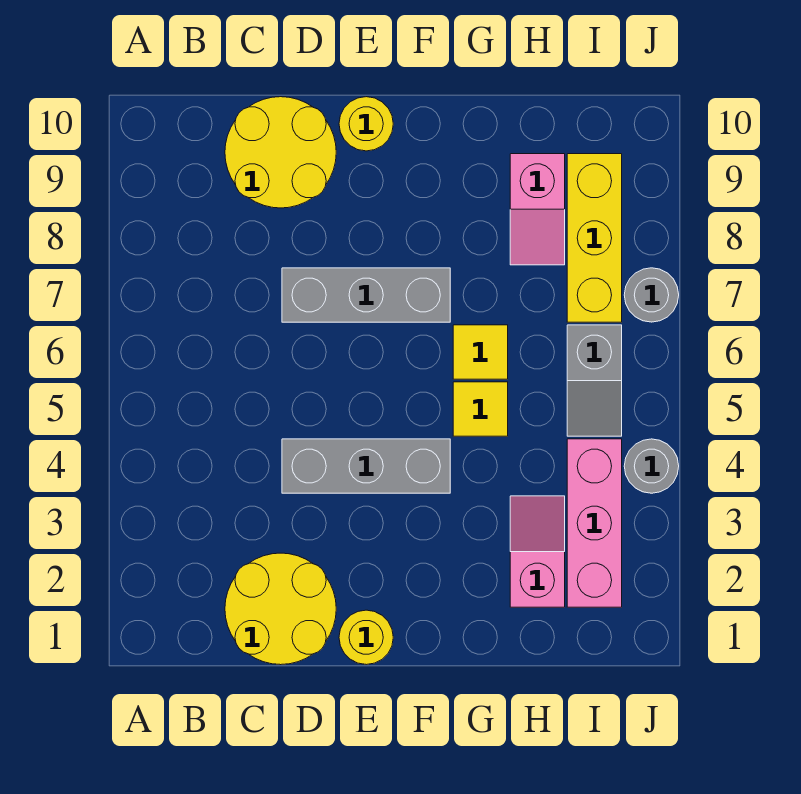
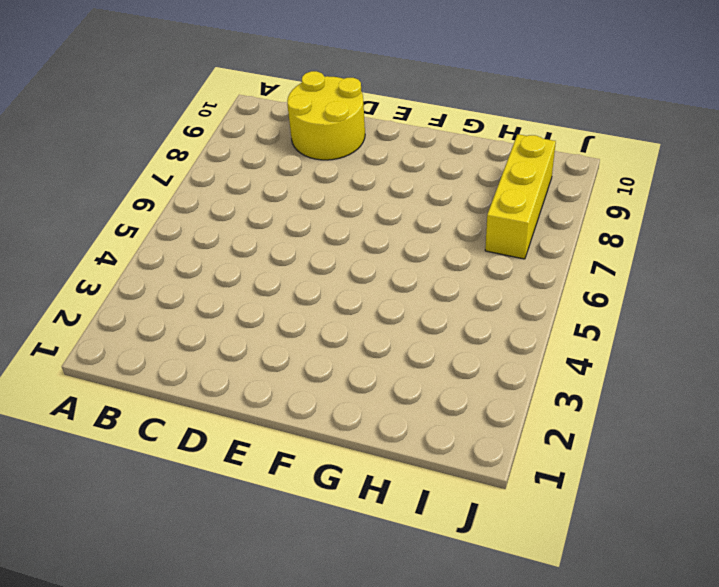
none -> yellow 2x2 round brick [225,553,336,665]
none -> grey 1x3 brick [282,439,450,493]
none -> grey 1x3 brick [282,268,450,322]

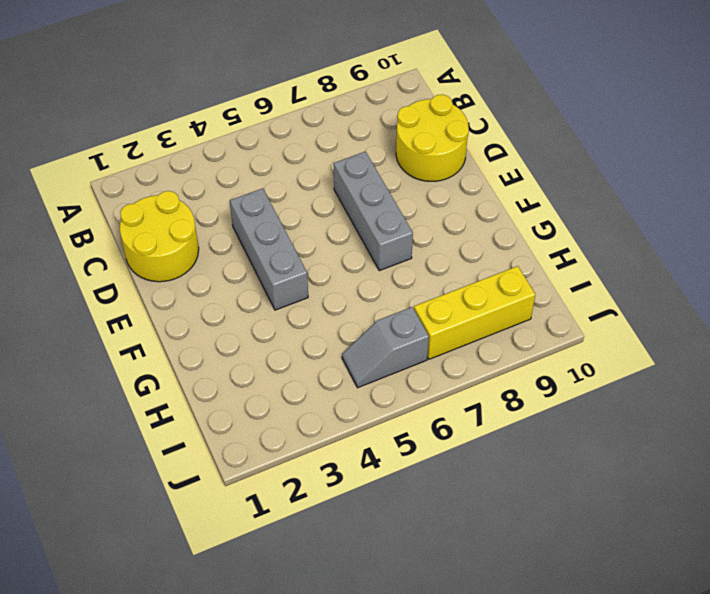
none -> yellow 1x1 round brick [339,610,393,665]
none -> yellow 1x1 round brick [339,97,393,151]
none -> yellow 1x1 tile [453,382,508,436]

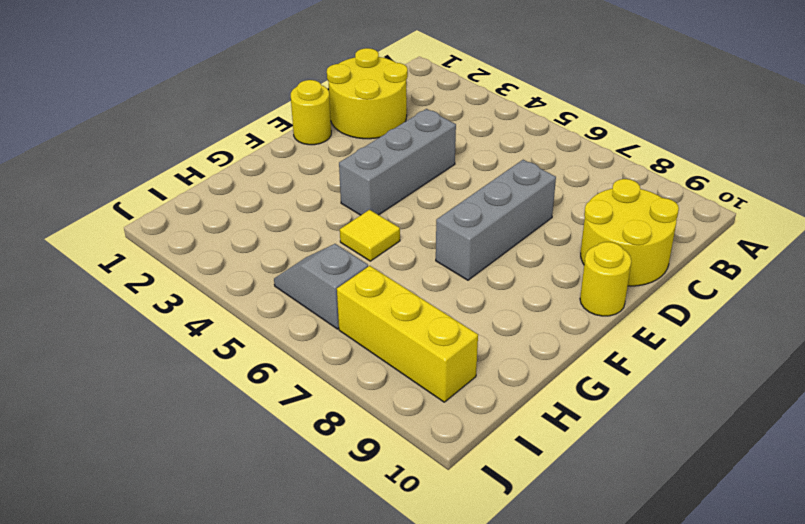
none -> yellow 1x1 tile [453,325,508,379]
none -> pink 1x2 slope [510,496,565,607]
none -> pink 1x2 slope [510,154,565,265]

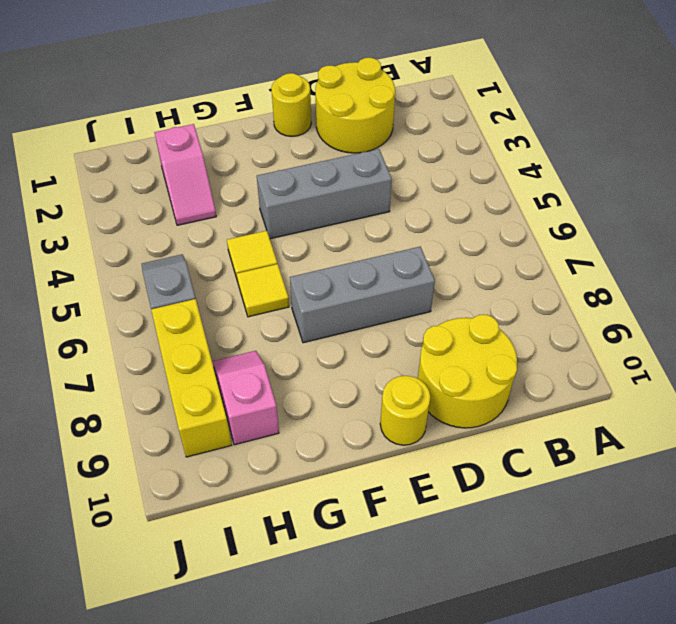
none -> pink 1x3 brick [567,439,622,607]
none -> grey 1x1 round brick [624,439,679,493]
none -> grey 1x1 round brick [624,268,679,322]

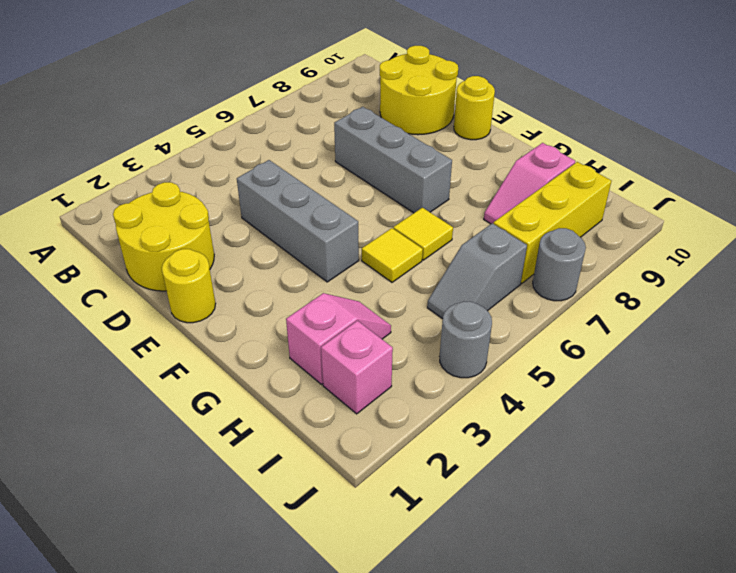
pink 1x1 brick [321,321,393,414] -> pink 1x3 brick [567,439,622,607]

